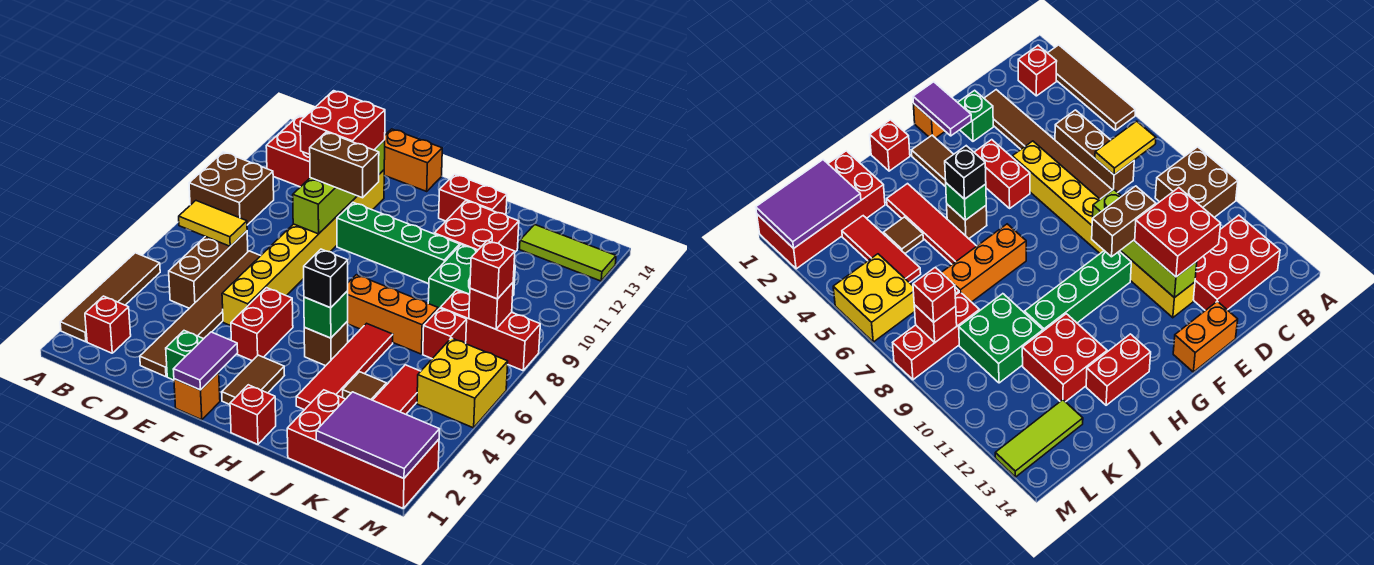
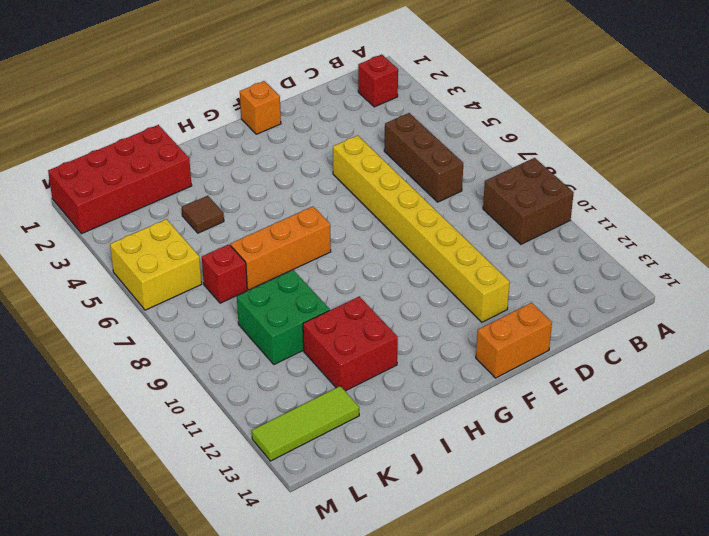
none -> brown 1x4 tile [60,253,160,342]
none -> red 2x3 brick [266,116,310,187]
none -> brown 1x6 tile [140,251,260,377]
none -> green 1x1 brick [166,331,203,380]

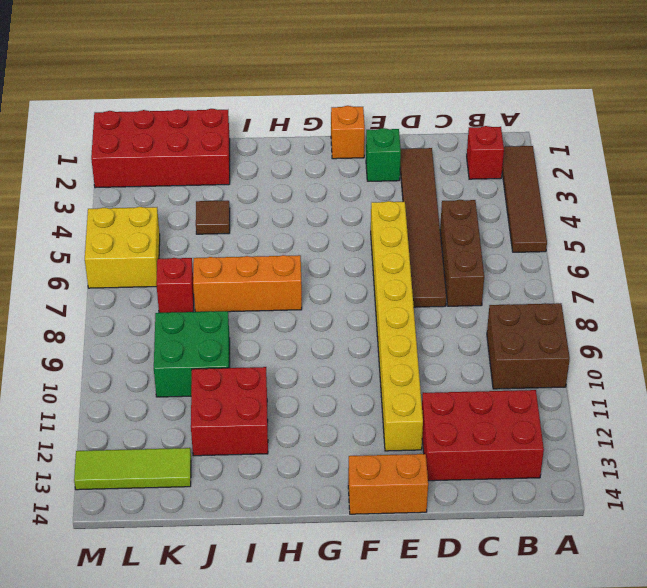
none -> red 1x2 brick [231,288,293,361]
none -> green 1x4 brick [337,203,460,284]
none -> brown 1x2 tile [222,355,284,405]
none -> red 1x1 brick [230,385,276,444]

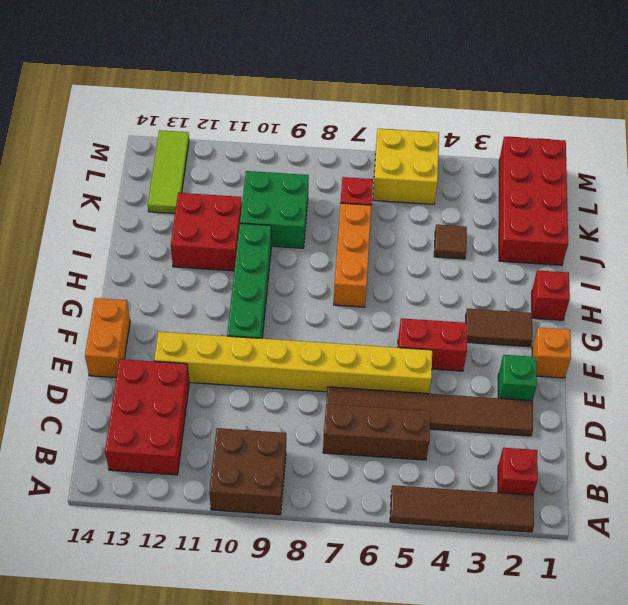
none -> brown 1x1 brick [304,321,348,366]
none -> red 1x2 brick [439,174,507,221]
none -> red 1x4 tile [296,323,393,410]
none -> red 1x3 tile [373,365,421,414]

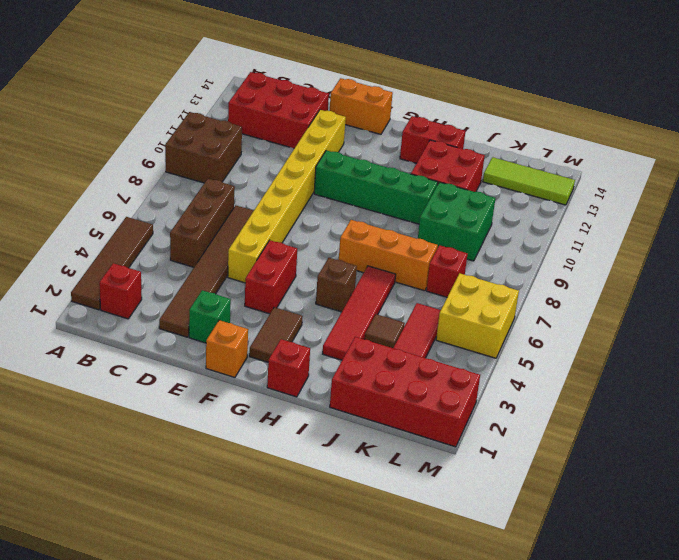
none -> red 1x3 brick [440,290,540,370]
none -> yellow 1x2 tile [179,201,247,246]
none -> lime 1x4 brick [293,140,385,234]
none -> purple 1x2 tile [173,332,238,390]

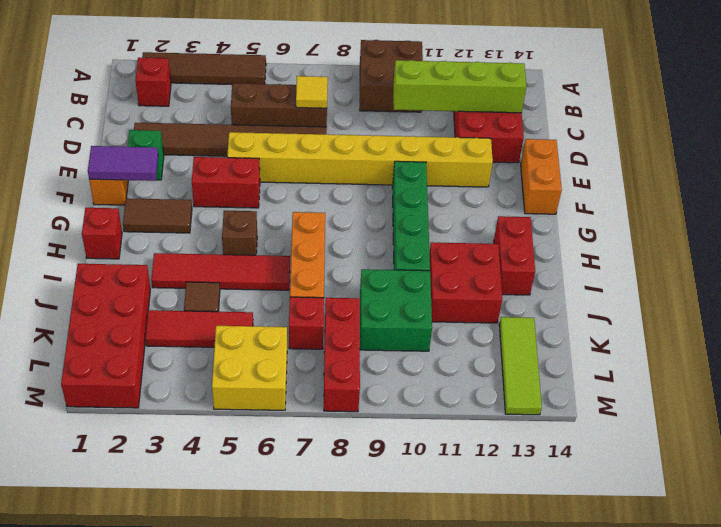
yellow 1x1 tile [296,76,328,108] -> yellow 1x2 tile [179,201,247,246]
lime 1x4 brick [393,60,527,113] -> lime 1x4 brick moved to [293,140,385,234]
none -> green 1x1 brick [304,291,348,338]
none -> purple 2x3 tile [316,392,439,478]
none -> red 1x1 brick [469,283,513,329]
none -> red 2x2 brick [300,91,385,154]

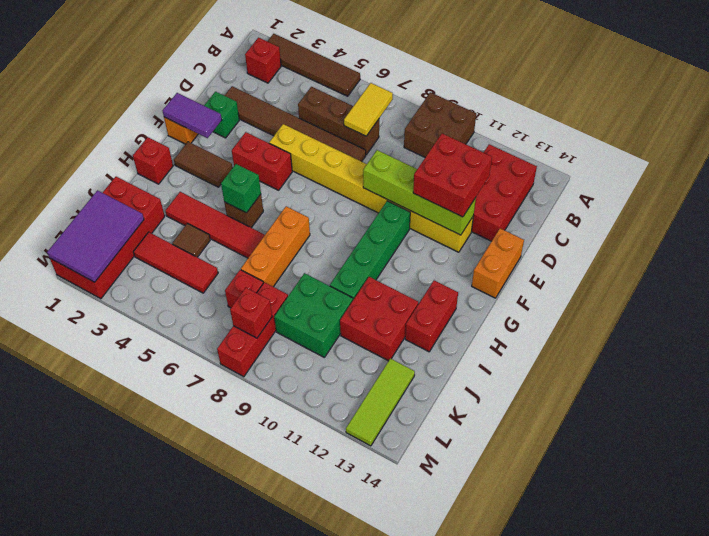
none -> yellow 2x2 brick [417,338,508,428]
none -> brown 1x2 brick [310,132,379,198]
none -> black 1x1 brick [304,249,348,308]
none -> red 1x1 brick [470,241,515,299]

